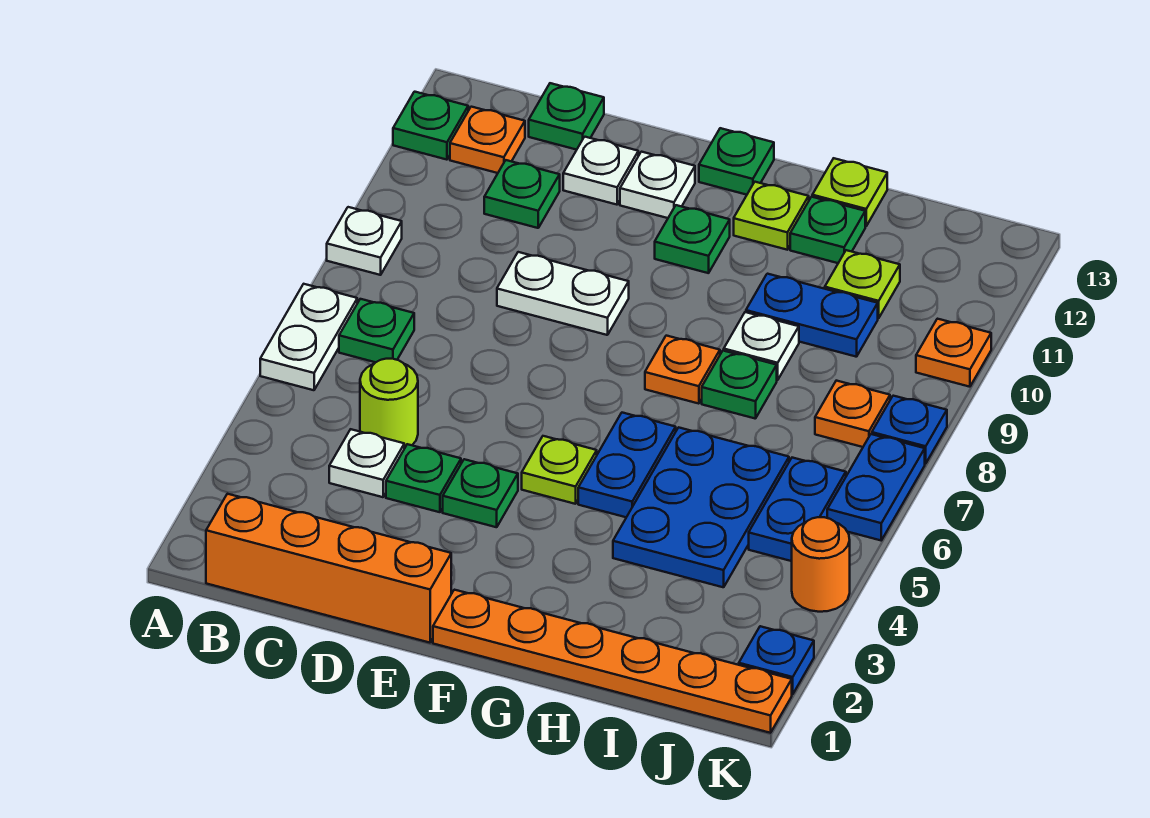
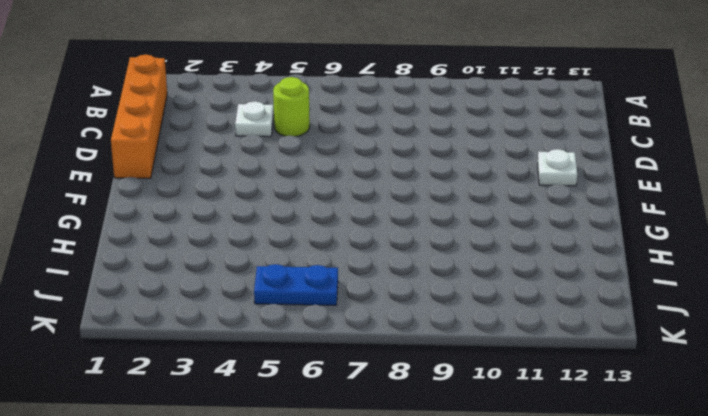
none -> white 1x2 plate [260,284,357,390]
none -> white 1x1 plate [327,207,402,275]
none -> green 1x1 plate [393,92,468,160]
none -> green 1x1 plate [339,299,414,362]

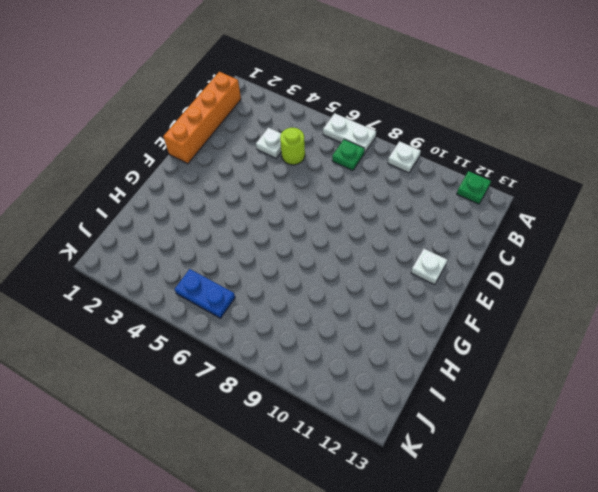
none -> orange 1x1 plate [450,107,525,173]
none -> green 1x1 plate [484,160,560,228]
none -> green 1x1 plate [529,83,604,150]
none -> green 1x1 plate [386,444,461,512]

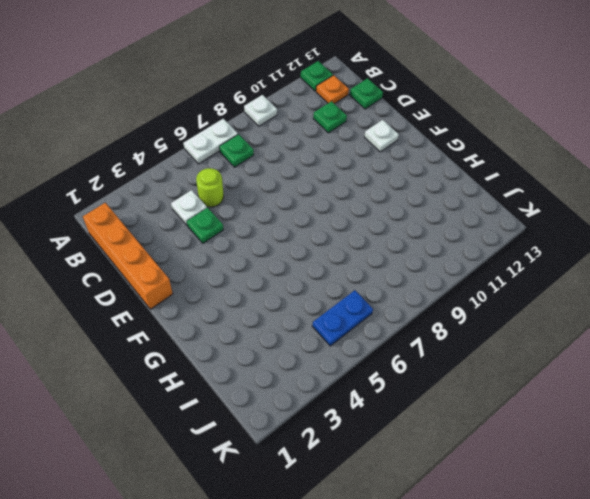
none -> white 1x2 plate [497,252,629,335]
none -> white 1x1 plate [563,137,638,205]
none -> green 1x1 plate [443,459,518,527]
none -> orange 1x6 plate [433,590,792,733]

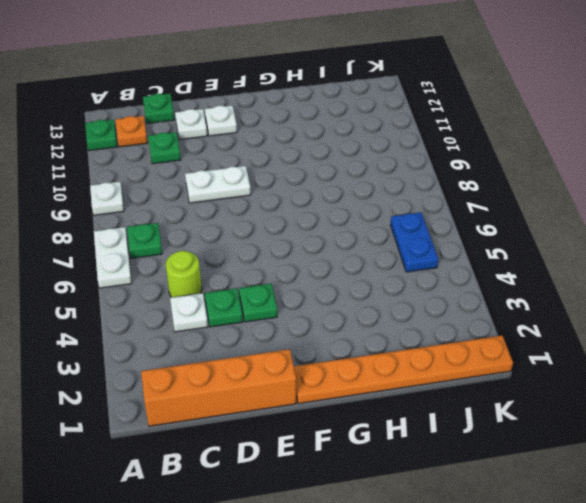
none -> lime 1x1 plate [522,436,597,504]
none -> green 1x1 plate [655,205,730,273]
none -> green 1x1 plate [699,128,774,195]
none -> blue 1x2 plate [578,413,676,517]

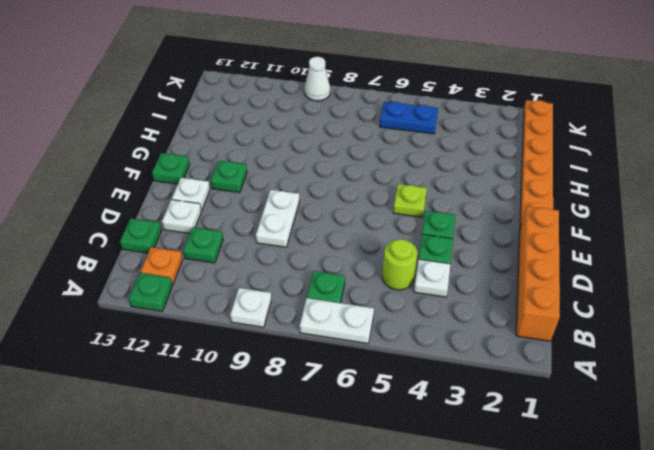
white 1x1 cone [305,57,330,101] -> none
none -> blue 1x2 plate [578,413,676,517]
none -> orange 1x1 plate [645,336,720,404]
none -> lime 1x1 plate [734,182,809,250]
none -> blue 2x3 plate [613,427,789,587]

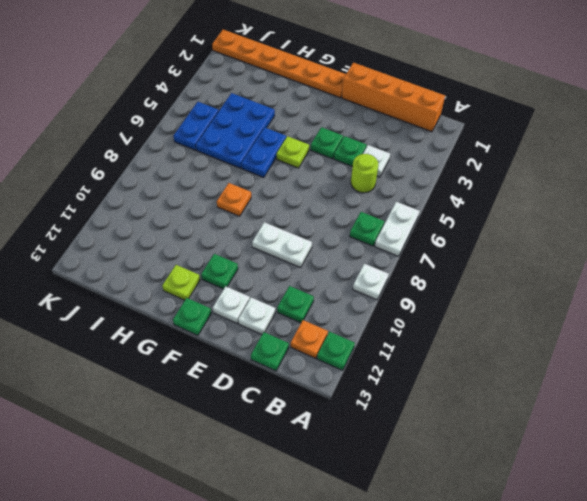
none -> green 1x1 plate [702,351,777,419]
none -> white 1x1 plate [724,312,799,380]
none -> blue 1x2 plate [746,274,878,357]
none -> green 1x1 plate [790,197,865,263]

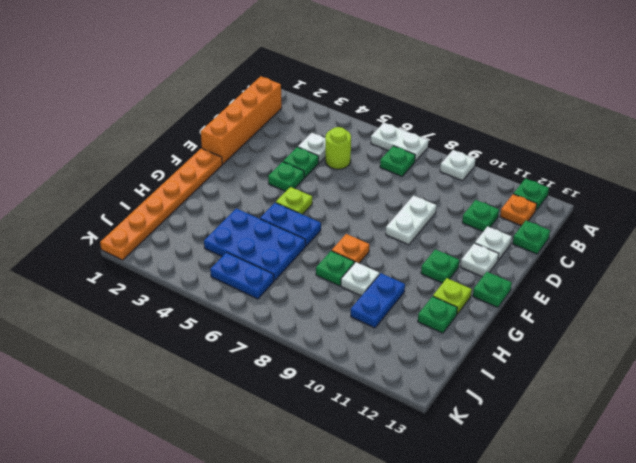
none -> lime 1x1 plate [812,158,887,226]
none -> lime 1x1 plate [825,250,900,318]
none -> orange 1x1 plate [815,381,890,447]
none -> blue 1x1 plate [739,626,814,694]

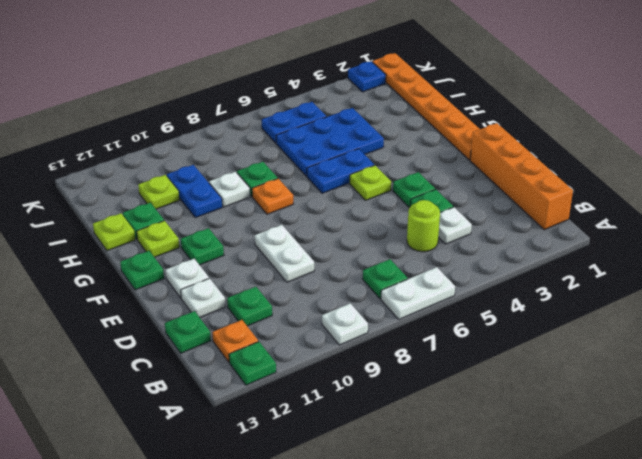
none -> orange 1x1 plate [815,381,890,447]
none -> orange 1x1 round brick [792,517,850,612]
none -> blue 1x2 plate [827,434,925,540]
none -> blue 1x1 plate [872,396,947,464]

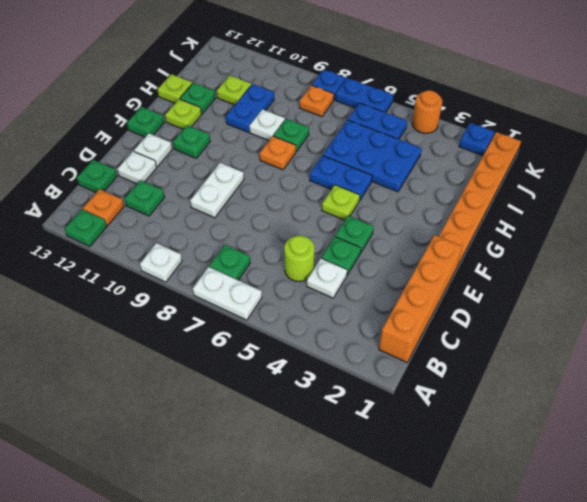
none -> orange 1x1 plate [916,319,991,387]

